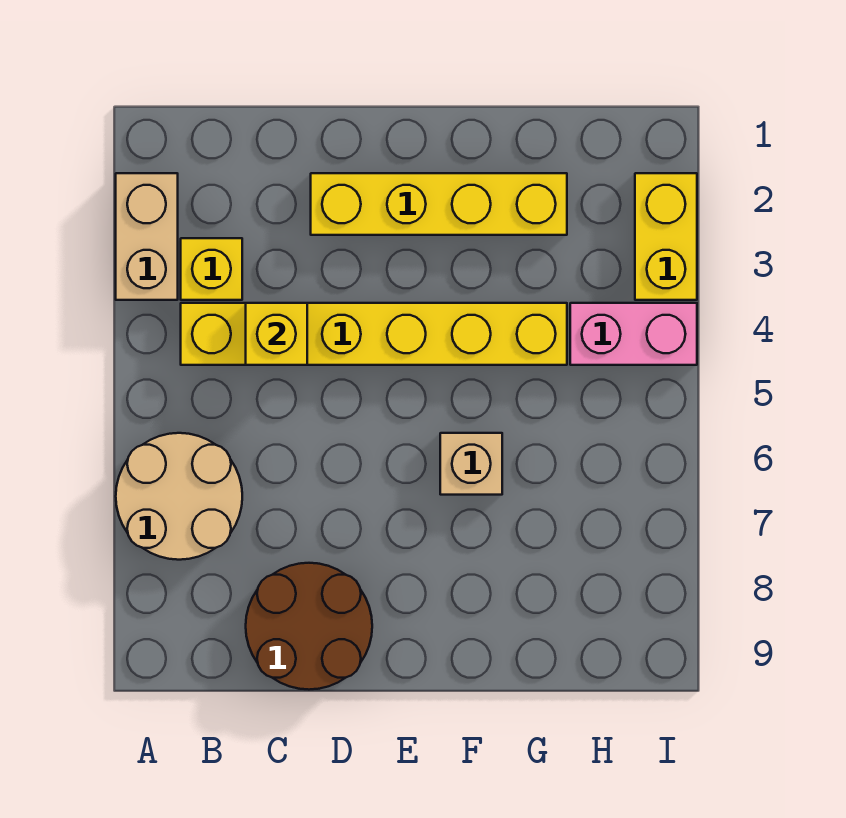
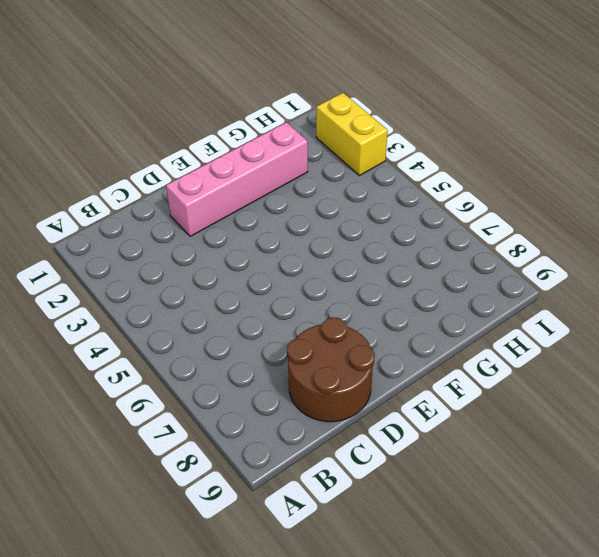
pink 1x4 brick [166,122,308,236] -> yellow 1x4 brick [311,173,567,235]
none -> tan 1x2 brick [116,173,178,300]
none -> tan 2x2 round brick [116,433,242,560]

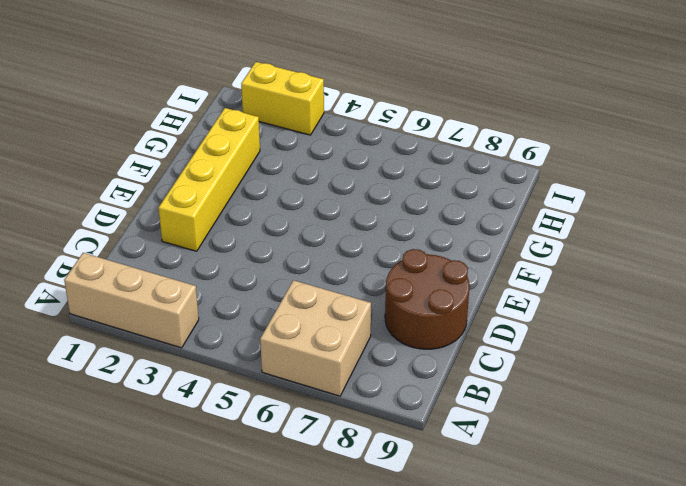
tan 1x3 brick [64,253,199,348] -> tan 1x2 brick [116,173,178,300]
tan 2x2 brick [260,280,371,396] -> tan 2x2 round brick [116,433,242,560]
none -> yellow 1x1 brick [181,238,242,300]
none -> yellow 1x6 brick [181,303,567,365]

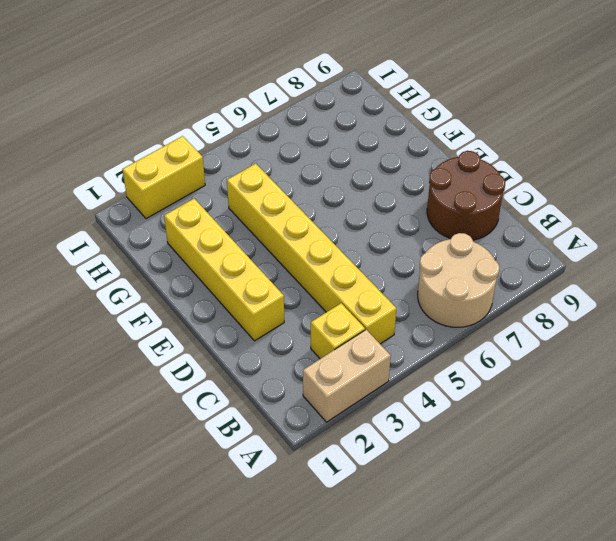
none -> tan 1x1 brick [440,433,502,495]
none -> pink 1x2 brick [570,303,697,365]

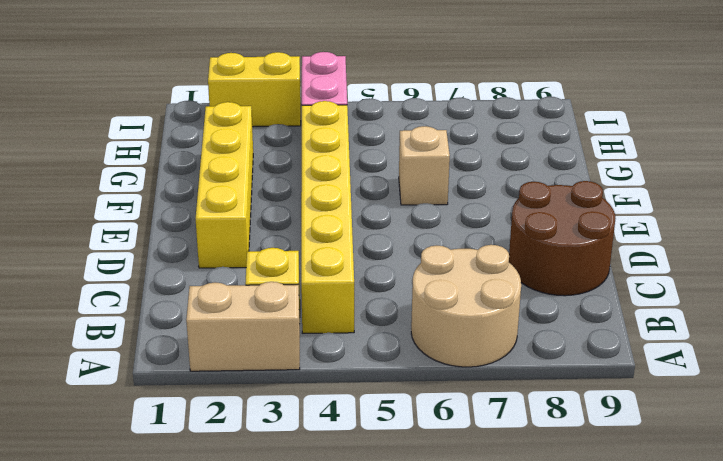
none -> yellow 1x1 brick [246,303,307,365]

